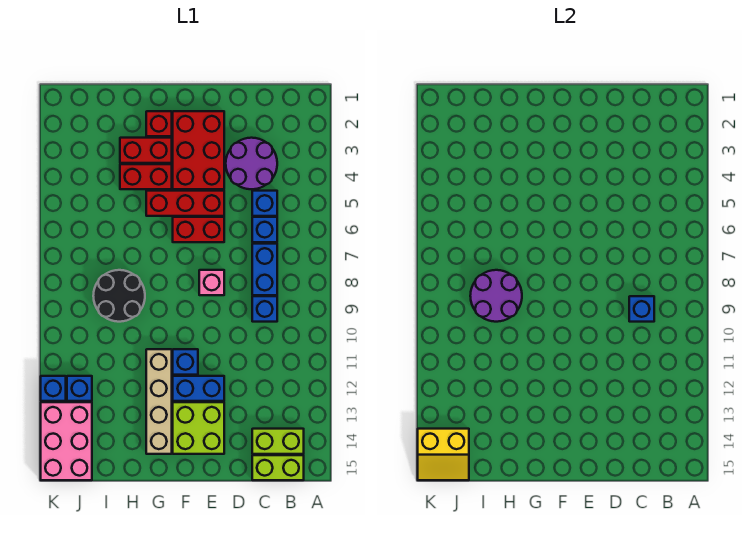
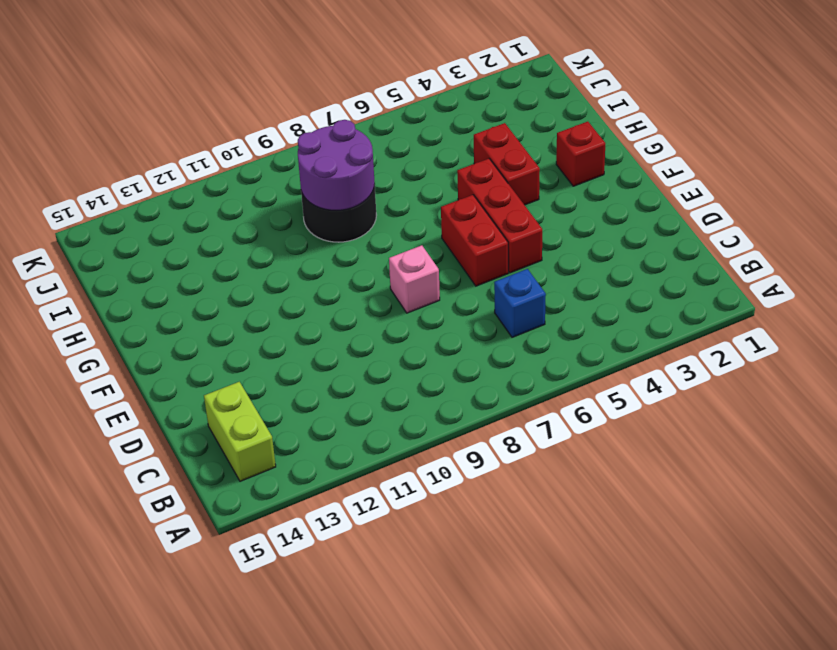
none -> lime 1x2 brick [252,455,304,480]
none -> purple 2x2 round brick [226,138,277,189]
none -> blue 1x1 brick [252,191,277,216]

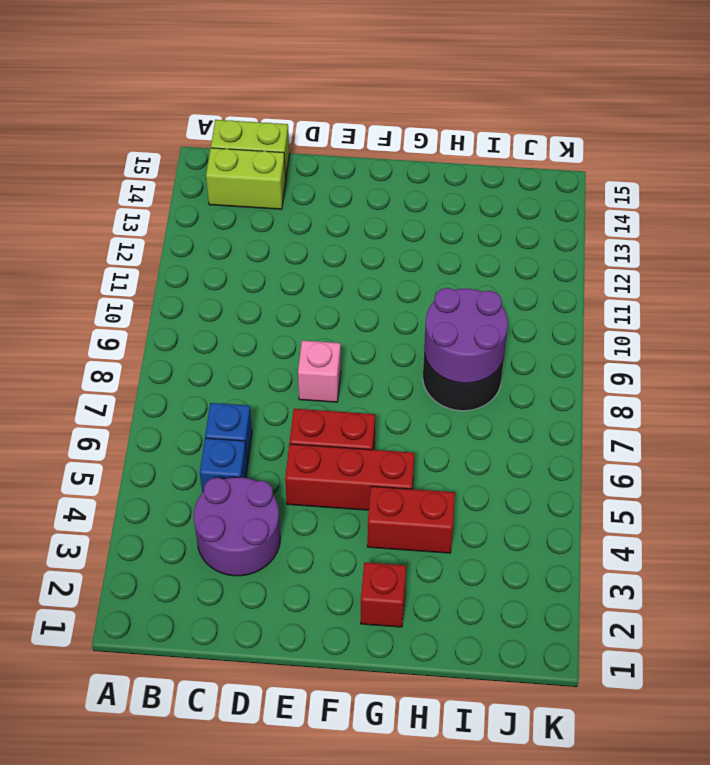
none -> blue 1x2 brick [252,244,277,295]
none -> blue 1x1 brick [252,296,277,322]
none -> red 2x3 brick [173,111,224,189]

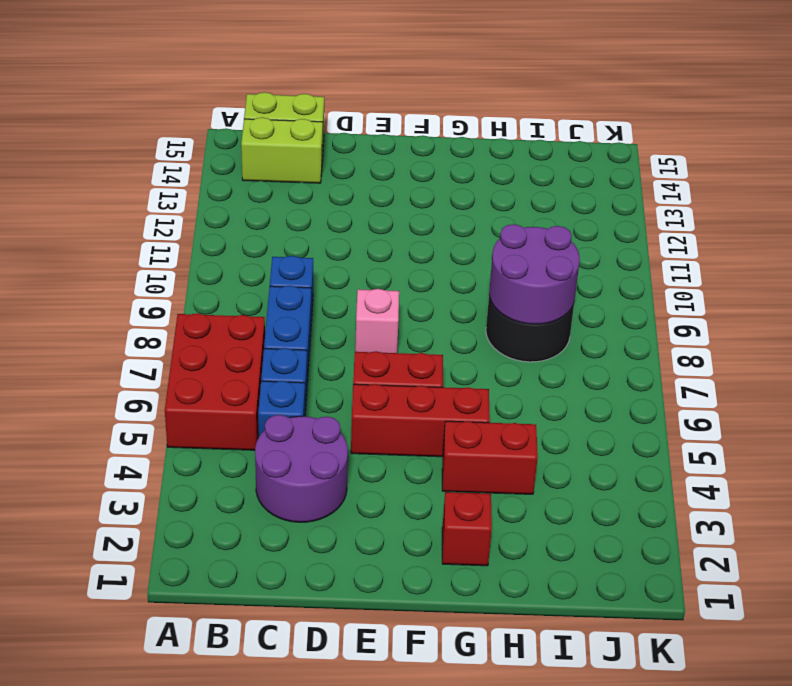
red 2x3 brick [165,313,265,450] -> red 2x3 brick moved to [173,111,224,189]
none -> blue 1x2 brick [173,376,224,401]
none -> lime 2x2 brick [173,402,224,454]
none -> blue 1x1 brick [173,349,198,375]

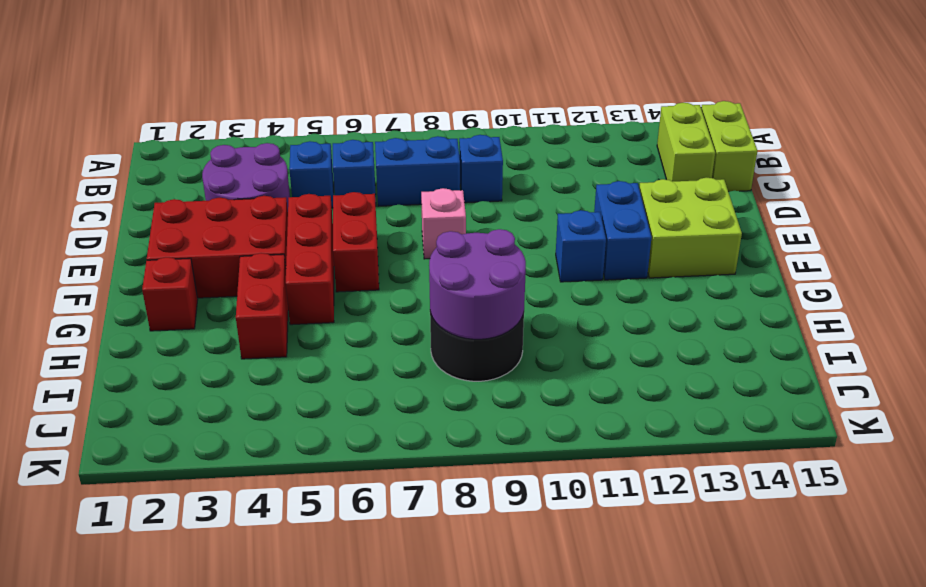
none -> red 1x2 brick [120,138,172,163]
none -> tan 1x4 brick [146,349,172,454]
none -> blue 1x1 brick [67,376,92,401]

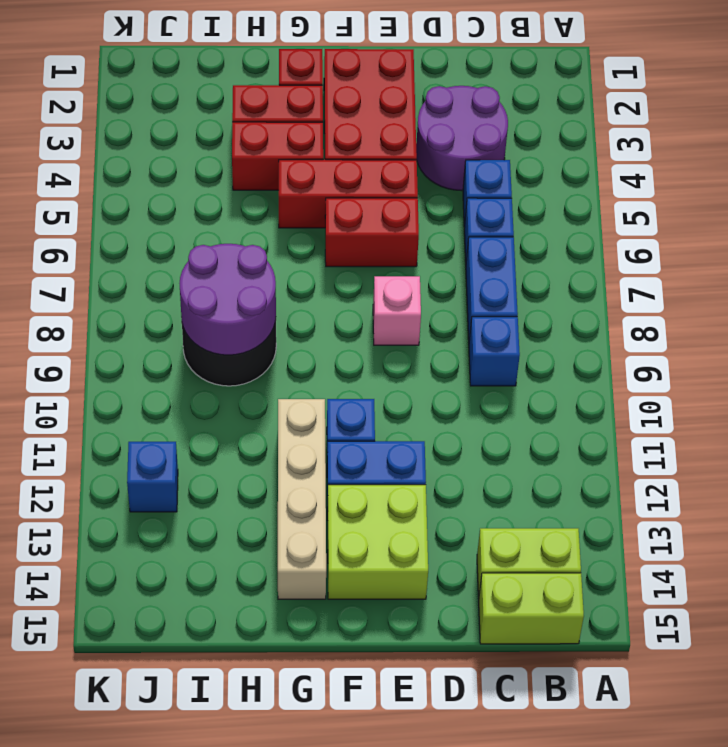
none -> pink 2x3 brick [41,402,92,480]
none -> blue 1x1 brick [41,376,66,401]
none -> blue 1x1 brick [629,296,654,322]

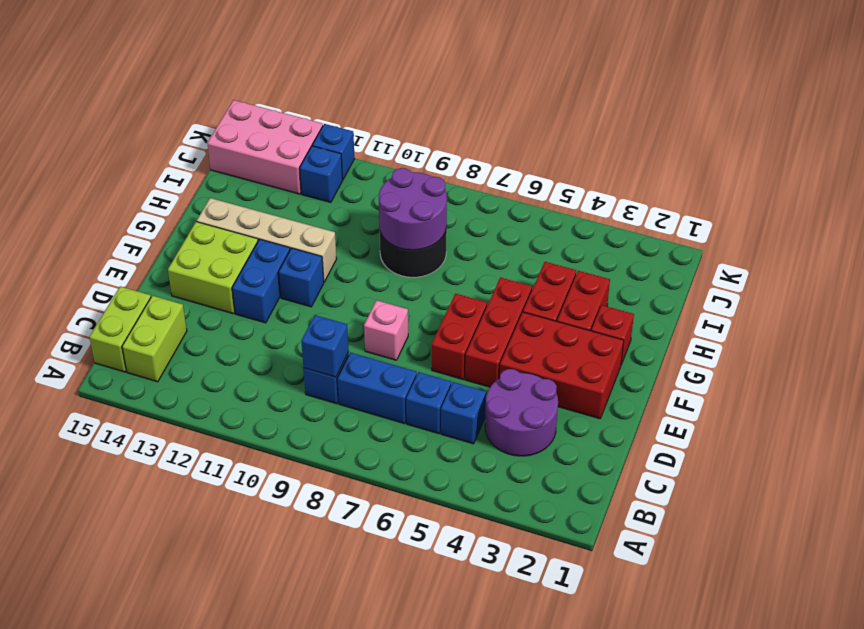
none -> yellow 2x2 slope [418,429,469,480]

